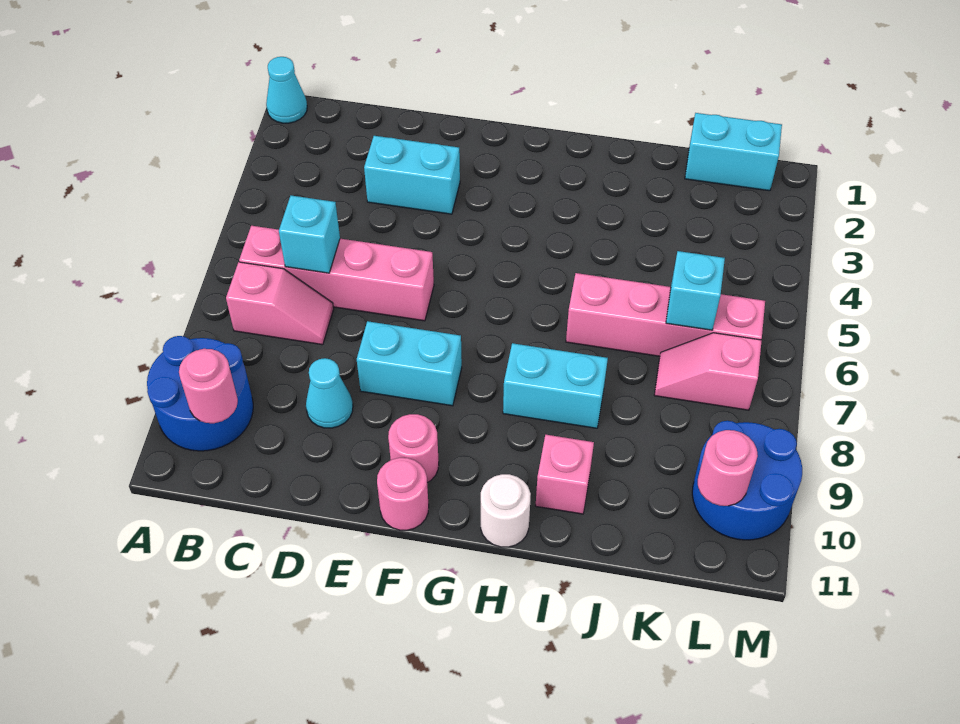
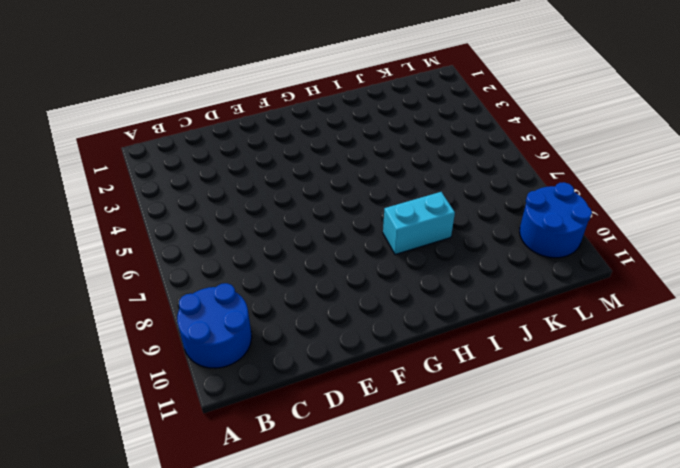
none -> cyan 1x1 cone [266,57,307,123]
none -> pink 1x4 brick [239,226,434,321]
none -> pink 1x2 slope [226,262,334,345]

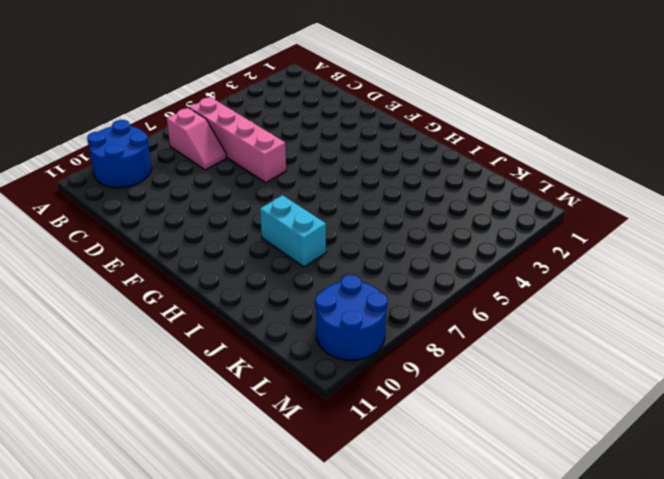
none -> cyan 1x1 cone [266,57,307,123]
none -> cyan 1x2 brick [364,136,460,214]
none -> cyan 1x1 cone [306,358,353,428]

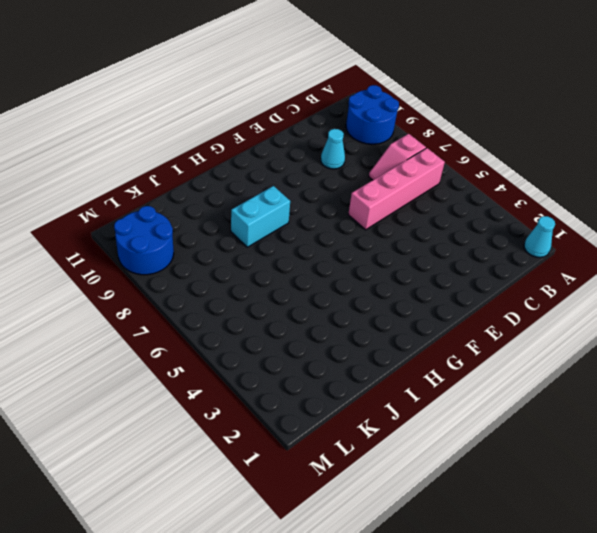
none -> cyan 1x2 brick [364,136,460,214]
none -> cyan 1x2 brick [357,321,462,406]
none -> pink 1x1 round brick [388,414,439,483]

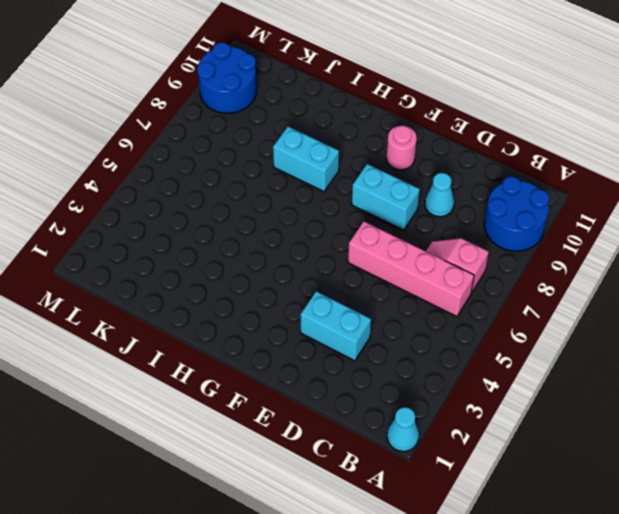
none -> pink 1x1 round brick [377,458,429,530]
none -> white 1x1 round brick [481,474,531,547]
none -> pink 1x4 brick [566,273,765,356]

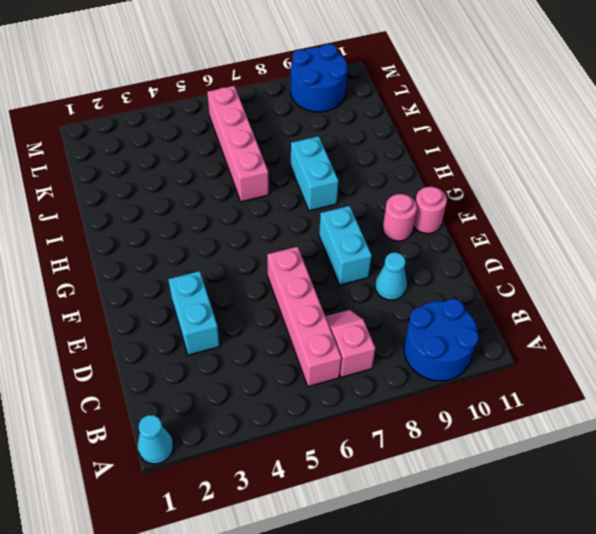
none -> white 1x1 round brick [481,474,531,547]
none -> pink 1x1 brick [536,435,594,514]
none -> cyan 1x2 brick [685,113,782,191]

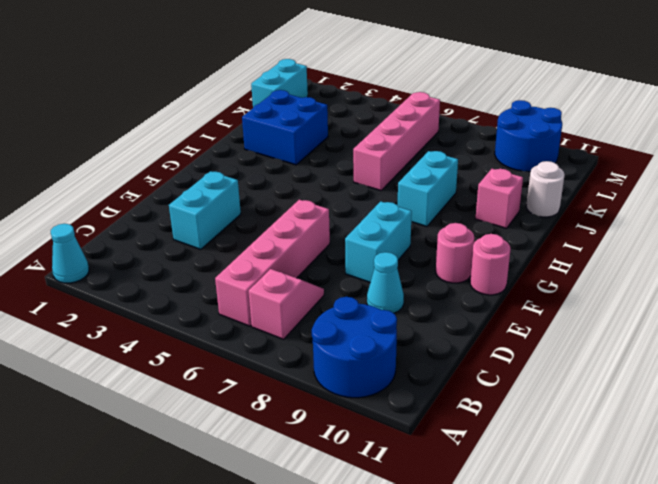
blue 2x2 brick [242,90,328,165] -> none
white 1x1 round brick [526,161,565,217] -> white 1x1 round brick moved to [481,474,531,547]
none -> pink 1x2 slope [654,333,762,410]
none -> pink 1x1 round brick [179,349,238,423]
none -> cyan 1x1 brick [279,195,340,273]

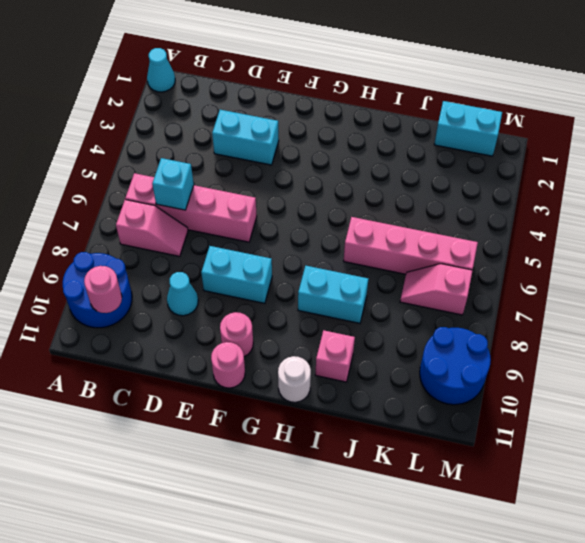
none -> cyan 1x1 brick [666,251,725,330]
none -> pink 1x1 round brick [698,430,758,506]

